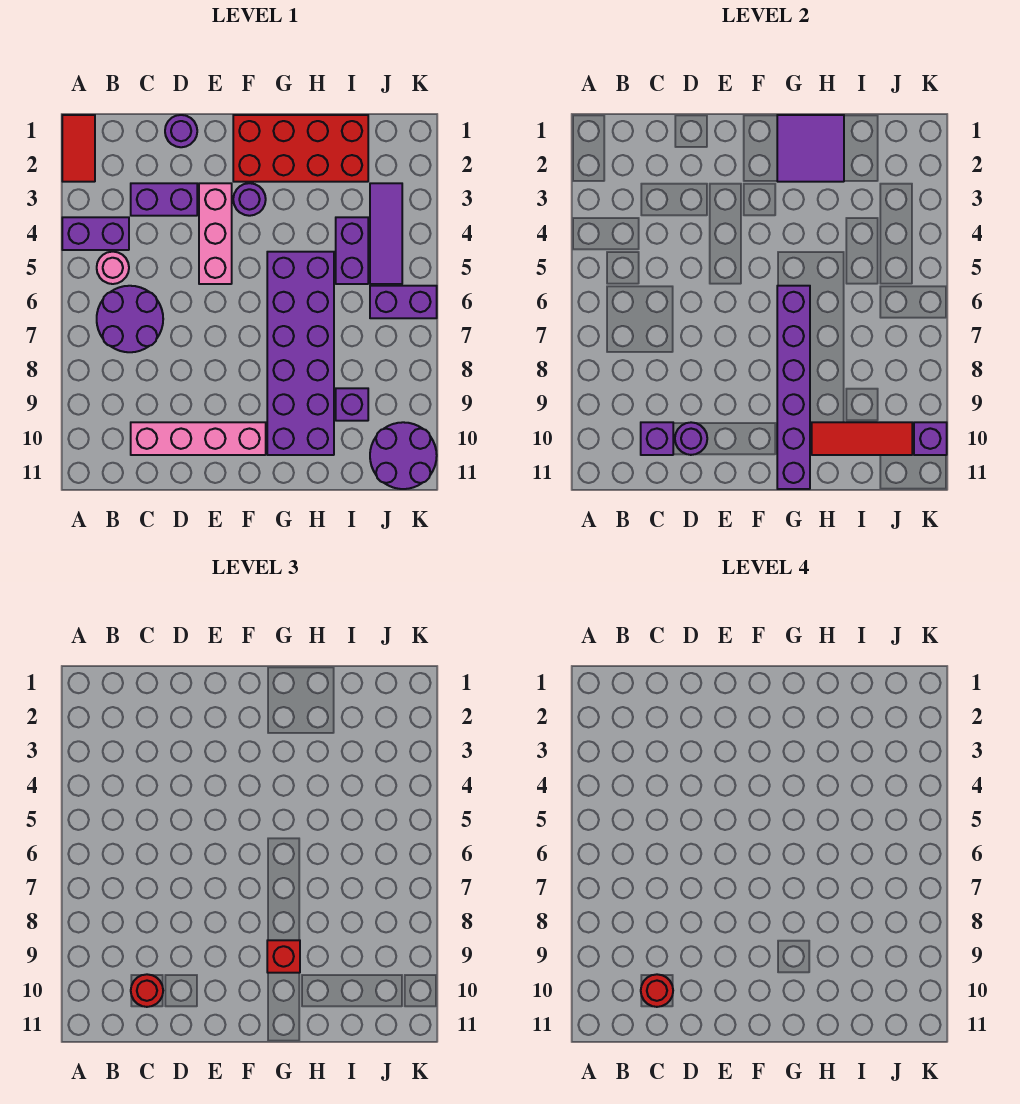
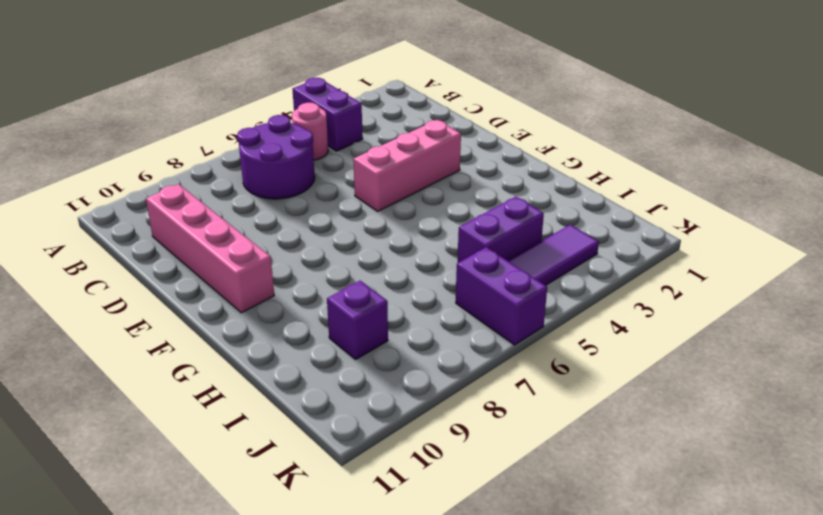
none -> red 1x2 tile [62,115,95,182]
none -> purple 1x2 brick [131,183,197,216]
none -> purple 1x1 round brick [165,115,197,147]

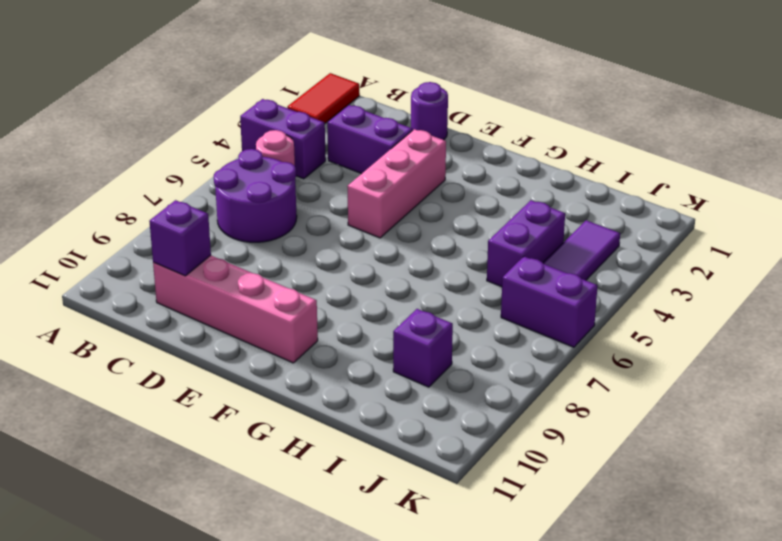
none -> red 2x4 brick [233,115,368,182]
none -> purple 1x1 round brick [233,183,266,216]
none -> purple 2x6 brick [267,252,334,455]

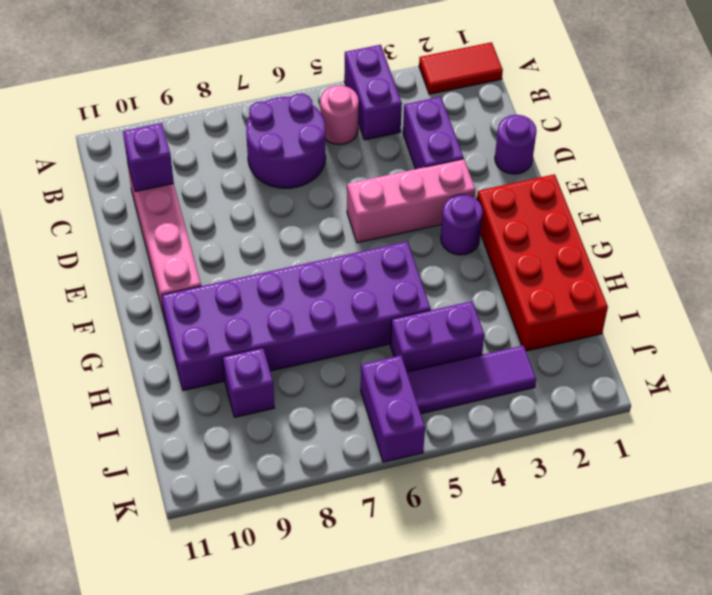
none -> purple 2x2 round brick [370,422,437,489]
none -> purple 1x1 round brick [675,422,707,455]
none -> purple 2x2 tile [777,115,844,182]

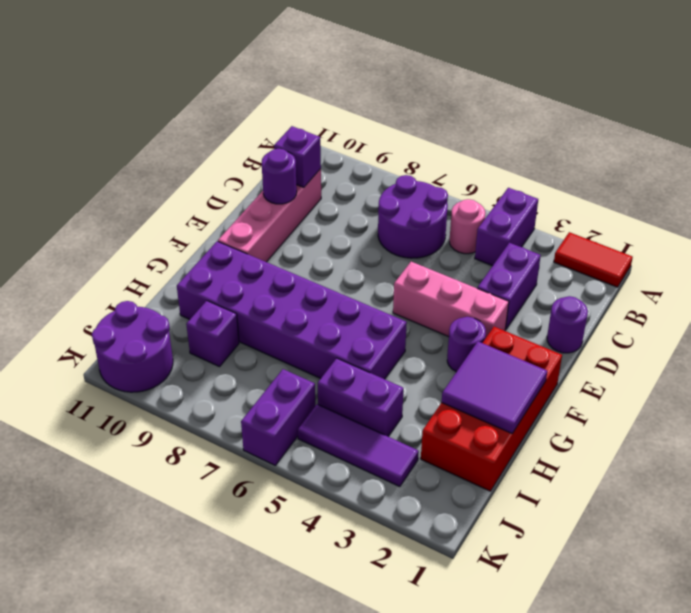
none -> purple 1x6 brick [777,286,810,489]
none -> red 1x3 tile [812,422,912,455]
none -> purple 1x1 brick [914,422,947,455]

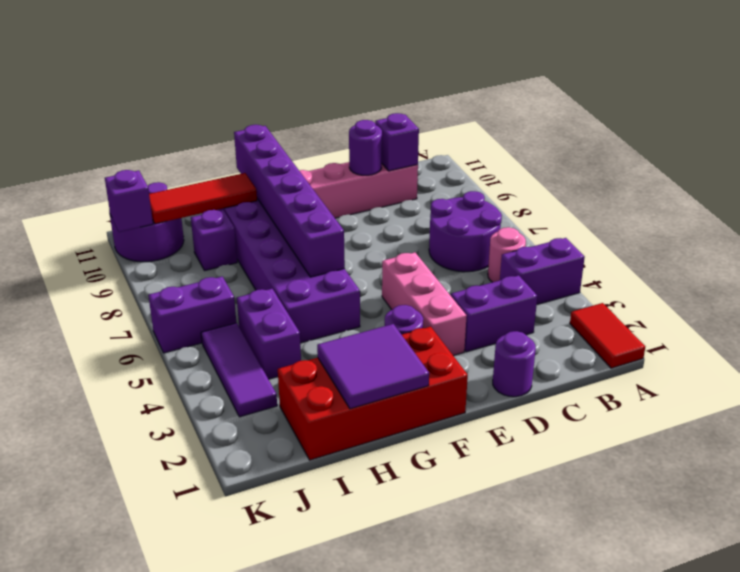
none -> red 1x1 round brick [131,974,163,1007]
none -> red 1x1 brick [267,940,300,973]
none -> red 1x1 round brick [641,974,673,1007]

